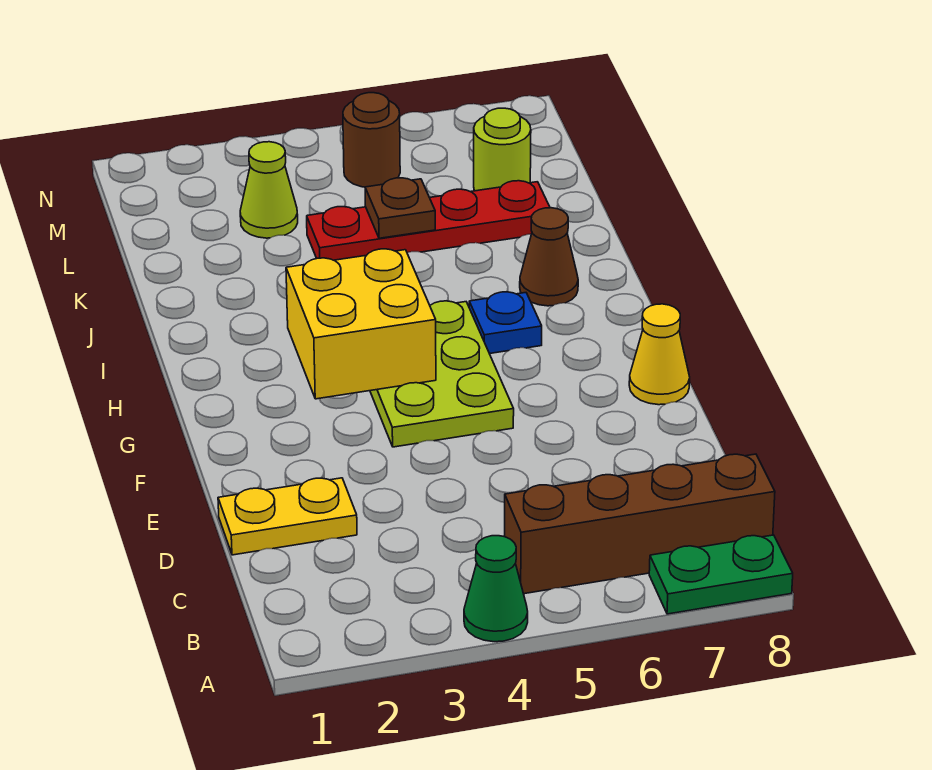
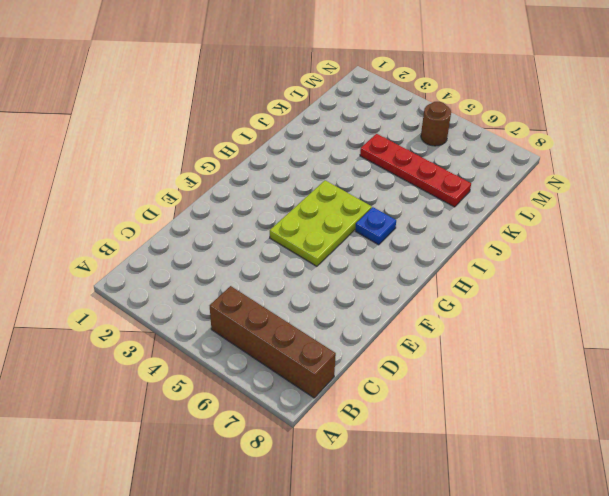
none -> green 1x1 cone [464,536,528,642]
none -> green 1x2 plate [649,535,793,614]
none -> yellow 1x2 plate [218,478,357,555]

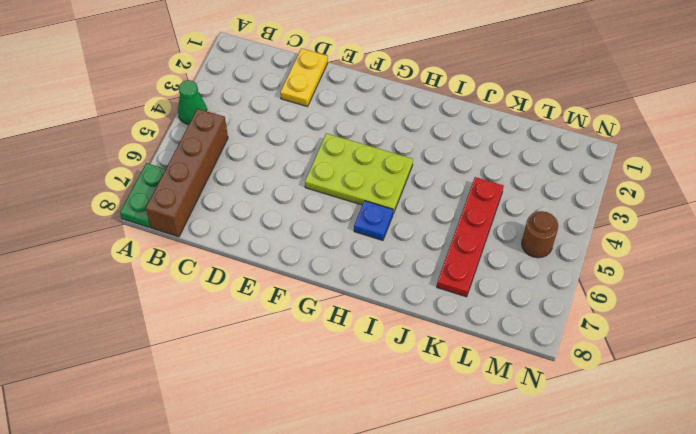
none -> yellow 1x1 cone [629,304,690,405]
none -> brown 1x1 cone [520,208,578,306]
none -> lime 1x1 cone [240,142,298,238]

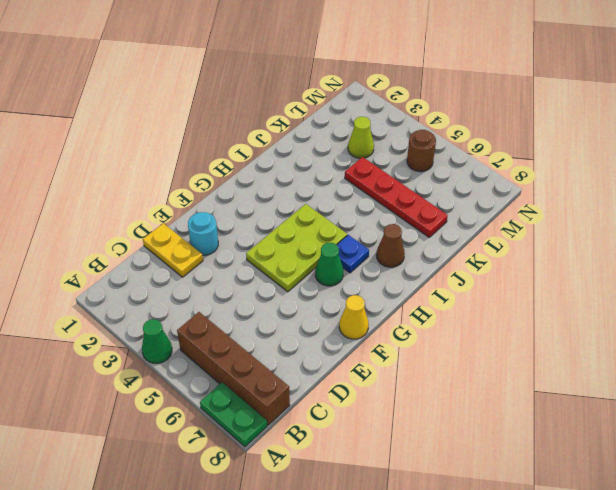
cyan 1x1 round brick [188,212,218,255] -> none
green 1x1 cone [315,243,343,286] -> none
none -> lime 1x1 round brick [474,108,531,191]
none -> yellow 2x2 brick [286,249,436,399]
none -> brown 1x1 plate [365,178,435,238]

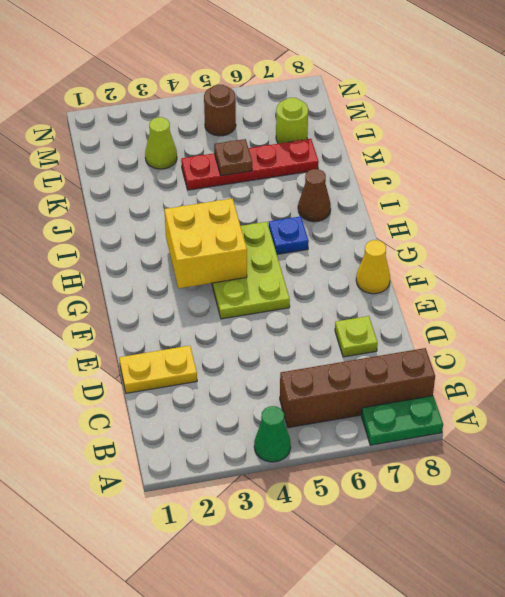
lime 1x1 plate [335,316,378,357] -> none

